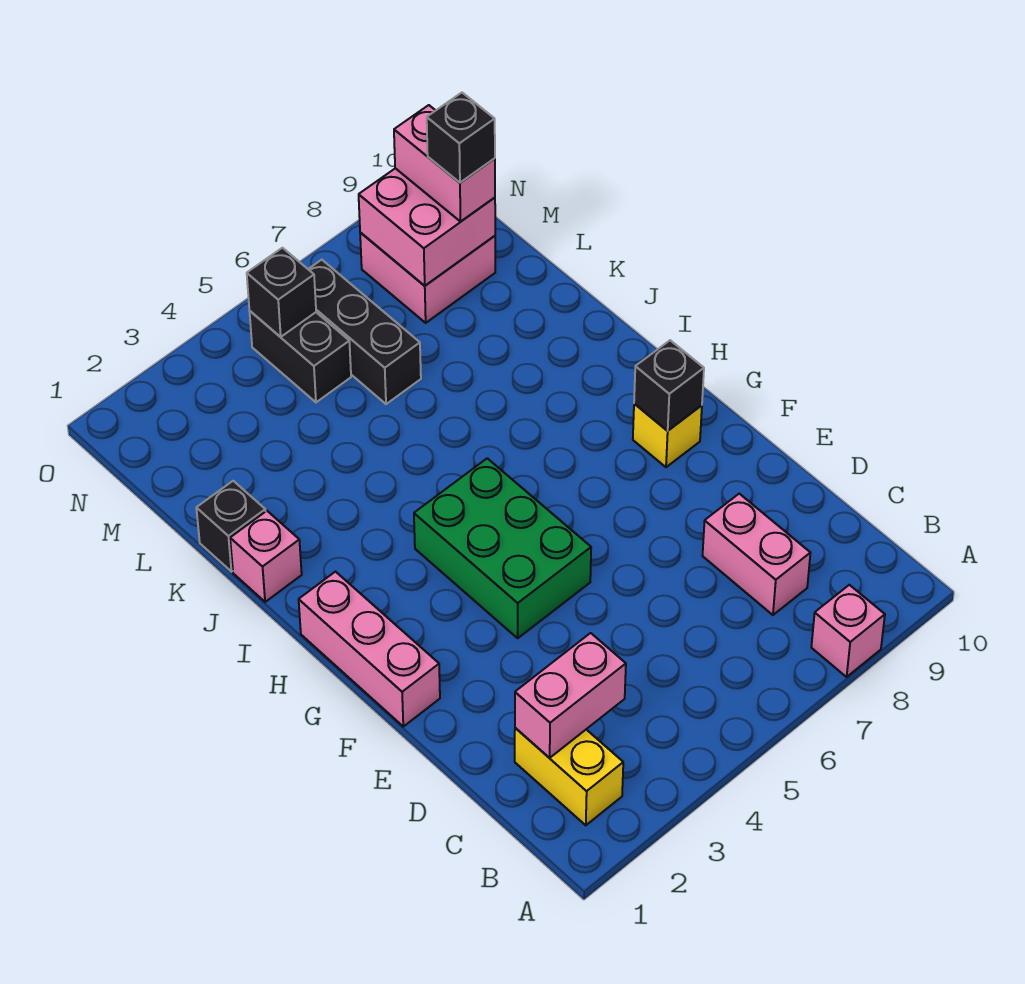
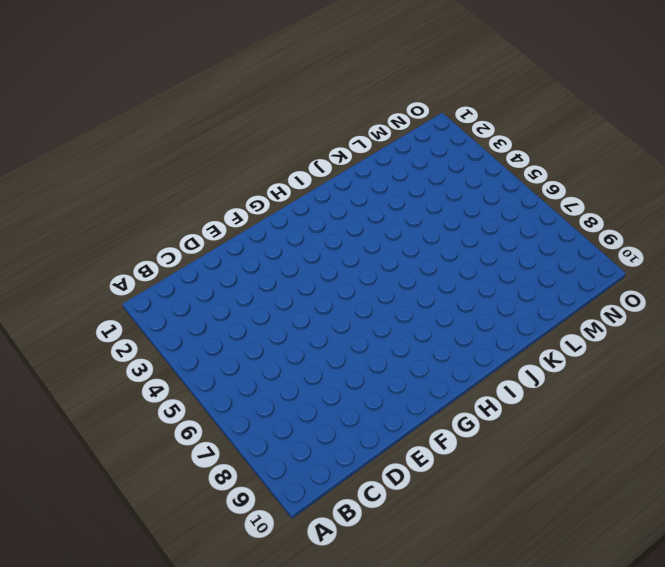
none -> pink 1x1 brick [811,585,885,677]
none -> yellow 1x2 brick [515,728,623,825]
none -> pink 1x2 brick [703,494,810,615]

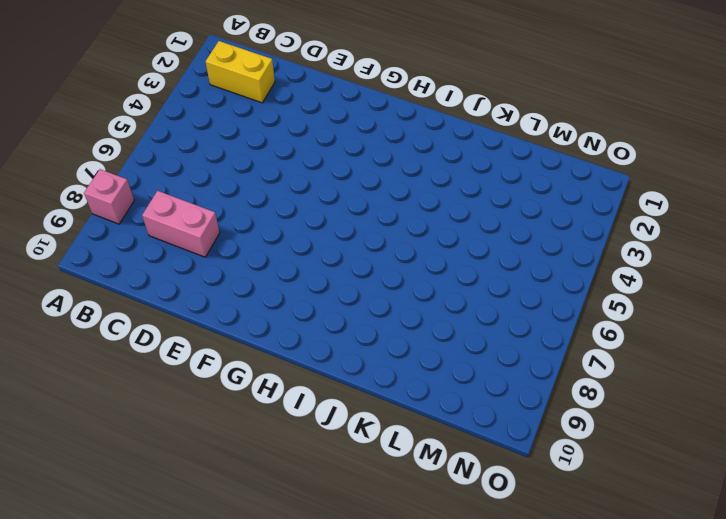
none -> pink 1x3 brick [299,572,440,726]
none -> green 2x3 brick [414,458,591,638]
none -> yellow 1x1 brick [633,404,702,467]

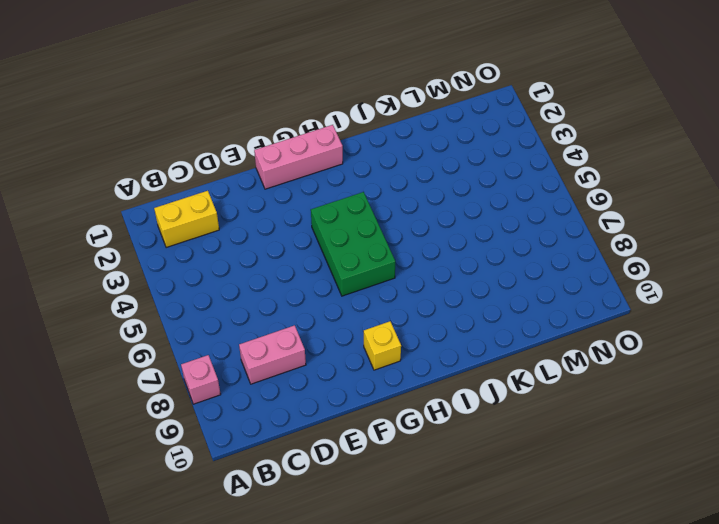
green 2x3 brick [311,192,395,296] -> green 2x3 brick turned to [414,458,591,638]
none -> pink 1x1 brick [230,511,302,602]
none -> black 1x1 brick [196,481,266,572]
none -> black 1x3 brick [308,260,421,404]

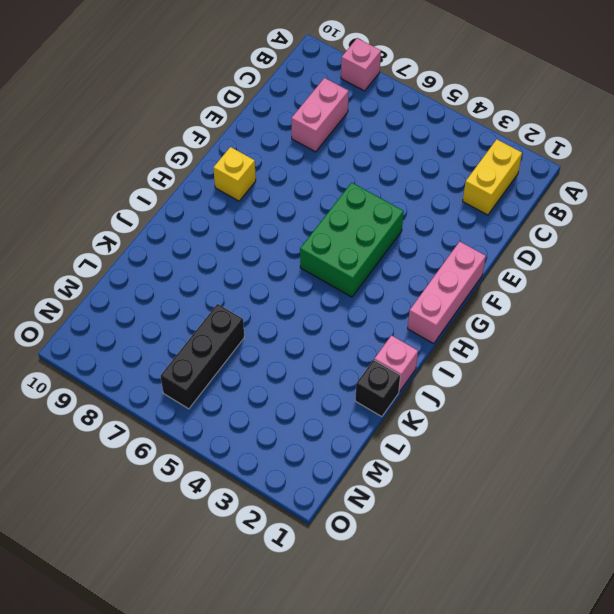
none -> black 1x2 brick [250,311,351,402]
none -> pink 2x2 brick [360,233,495,323]
none -> pink 1x2 brick [515,633,626,758]

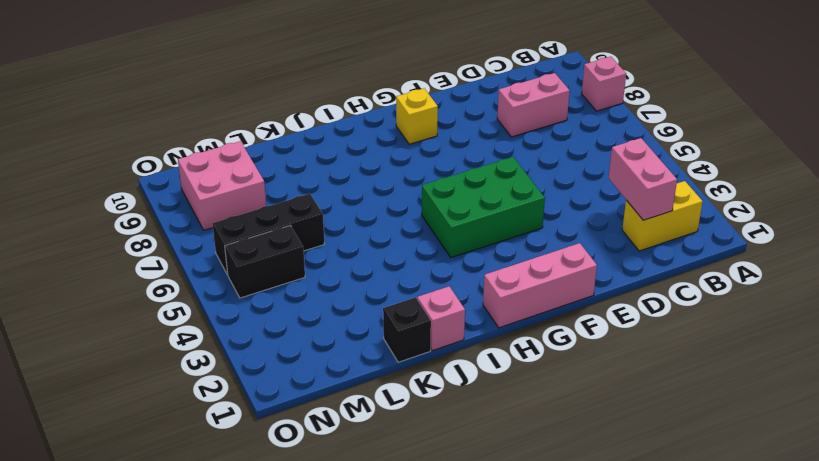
none -> black 1x1 brick [634,340,704,431]
none -> pink 2x2 brick [359,168,495,286]
none -> black 1x1 brick [247,248,316,337]

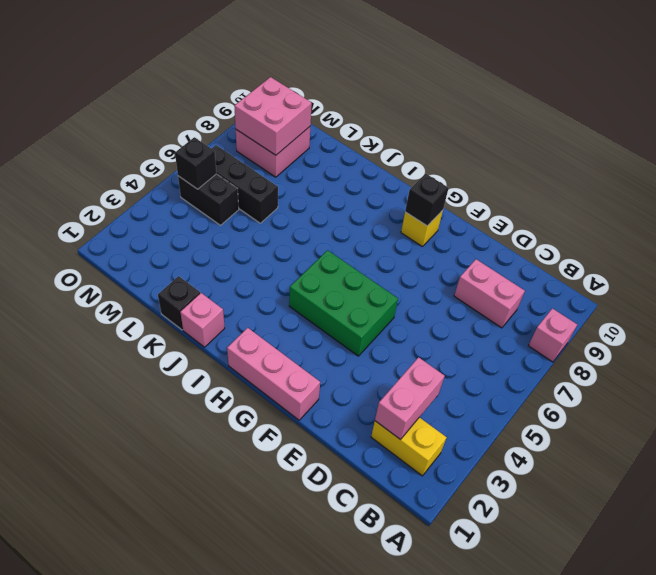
none -> pink 1x2 brick [394,105,495,222]
none -> black 1x1 brick [427,93,495,183]

